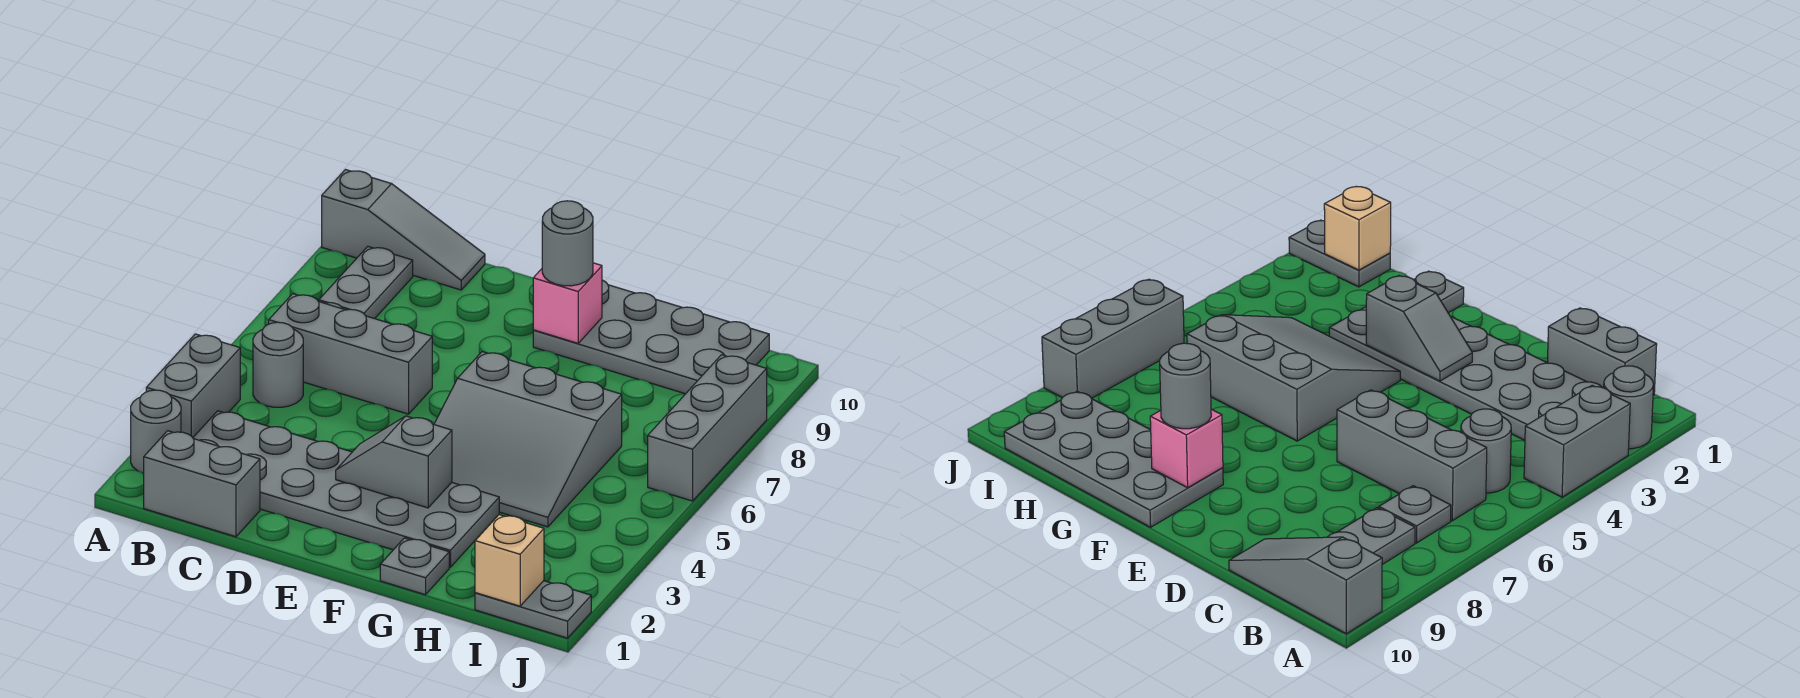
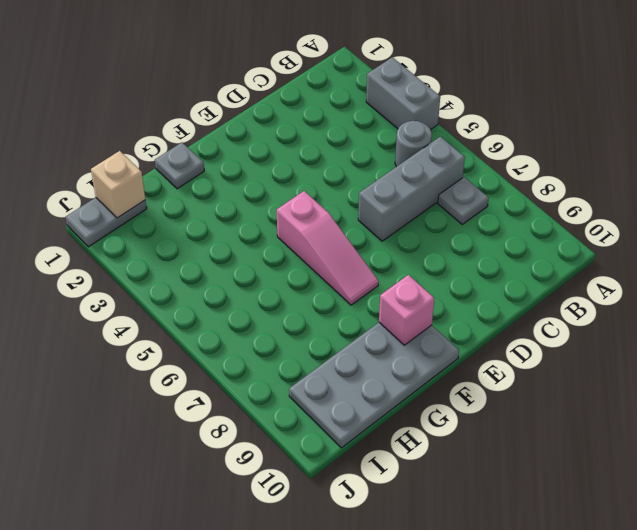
pink 1x3 slope [277,191,379,305] -> grey 3x3 slope [434,352,622,527]
none -> grey 1x1 round brick [131,390,181,473]
none -> grey 1x3 slope [322,170,485,290]
none -> grey 1x2 brick [143,431,260,537]

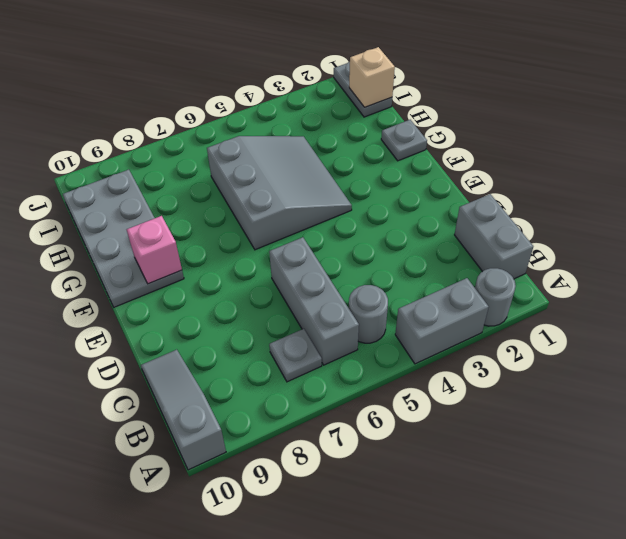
none -> grey 2x6 plate [193,411,499,567]
none -> grey 1x2 plate [319,246,413,319]
none -> grey 1x3 brick [648,355,767,501]

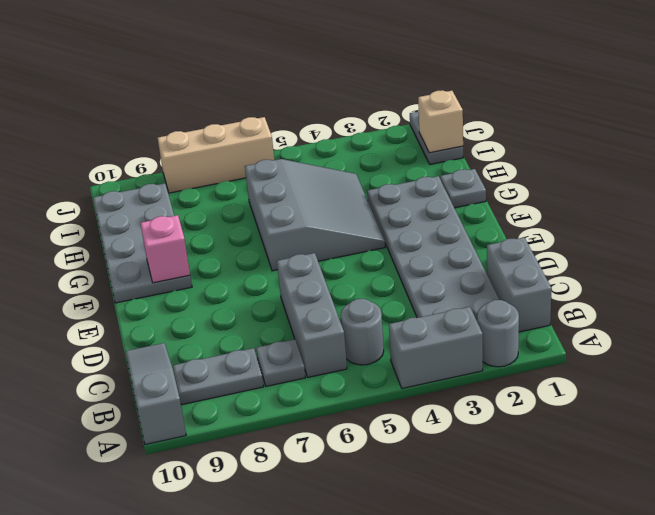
tan 1x3 brick [158,117,274,193] -> grey 1x3 brick [648,355,767,501]
none -> grey 1x2 slope [336,416,452,508]
none -> grey 1x1 round brick [542,201,593,286]

